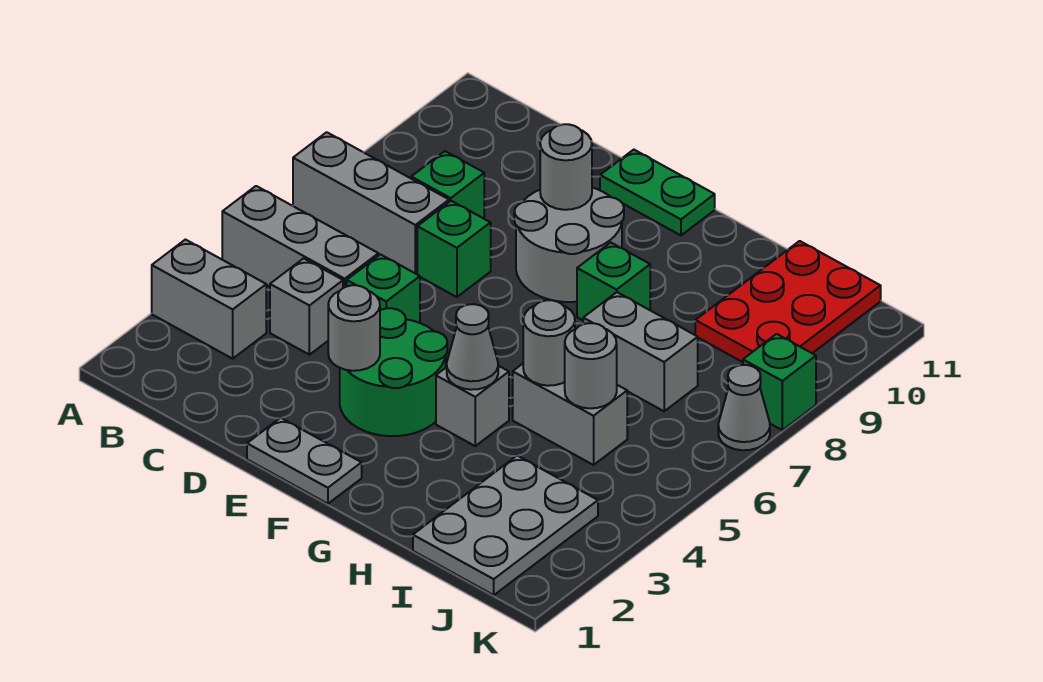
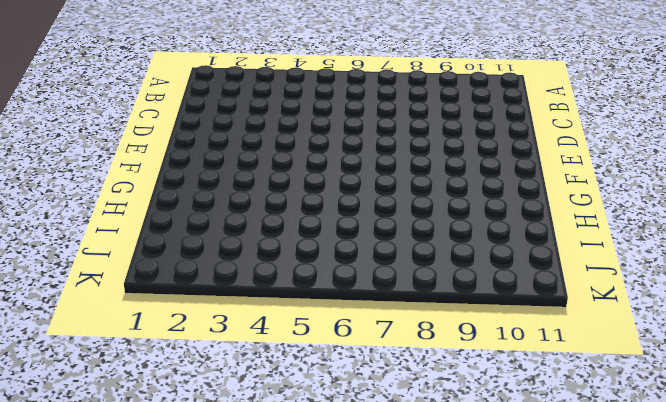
none -> grey 1x2 brick [152,240,266,359]
none -> grey 1x3 brick [222,186,378,288]
none -> grey 1x3 brick [293,132,449,274]

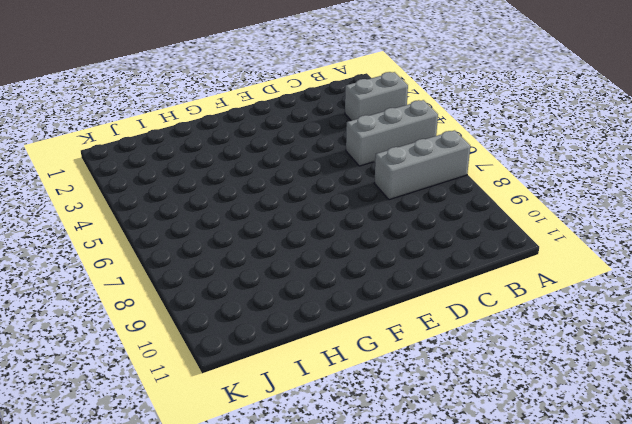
none -> grey 1x1 brick [270,258,343,355]
none -> green 1x1 brick [411,151,484,219]
none -> green 1x1 brick [347,255,420,323]

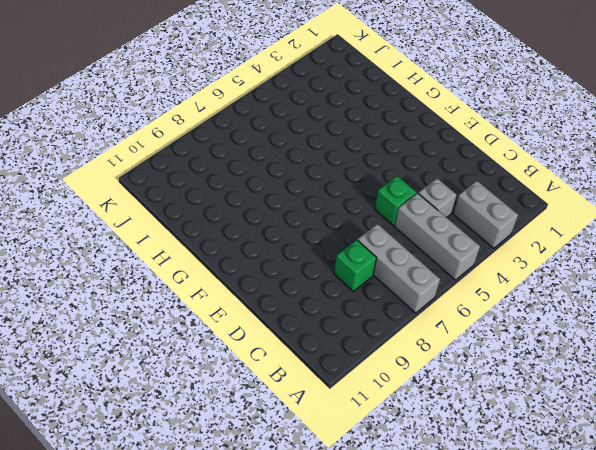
none -> green 1x1 brick [417,201,491,297]
none -> grey 1x2 plate [247,418,362,504]
none -> green 2x2 round brick [340,308,447,436]

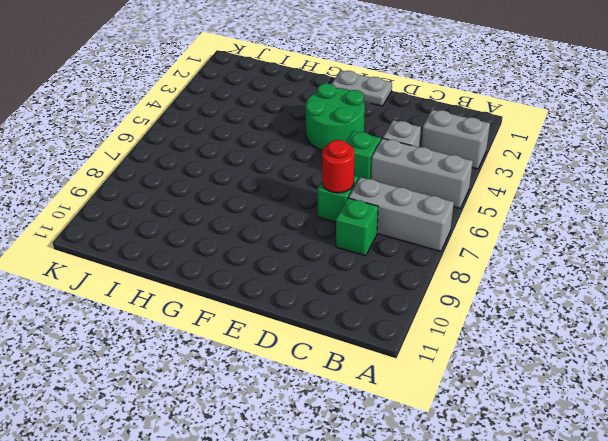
red 1x1 round brick [322,140,354,193] -> none
none -> grey 2x2 round brick [514,188,624,302]
none -> green 1x2 plate [600,150,715,235]
none -> grey 1x1 brick [436,366,509,446]

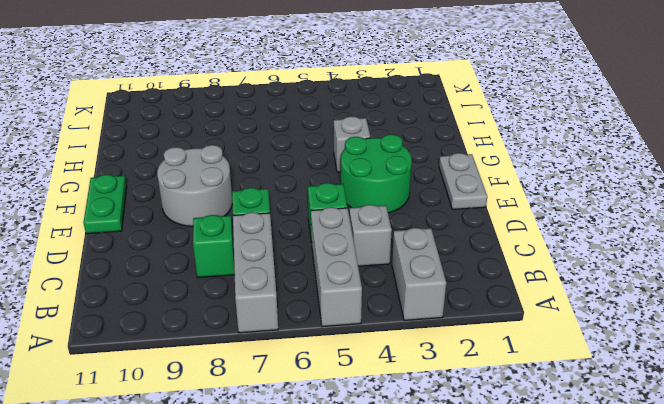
none -> green 1x1 brick [577,243,650,320]
none -> grey 1x2 brick [513,364,627,465]
none -> grey 1x2 brick [583,292,698,411]

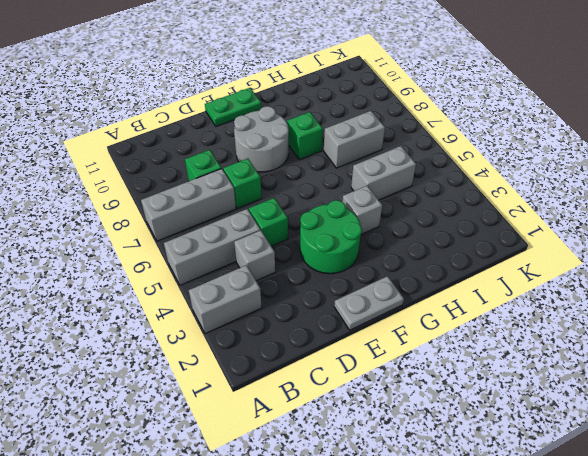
none -> grey 2x3 plate [413,456,598,595]
none -> red 2x3 plate [695,241,881,362]
none -> grey 1x1 cone [718,365,770,450]

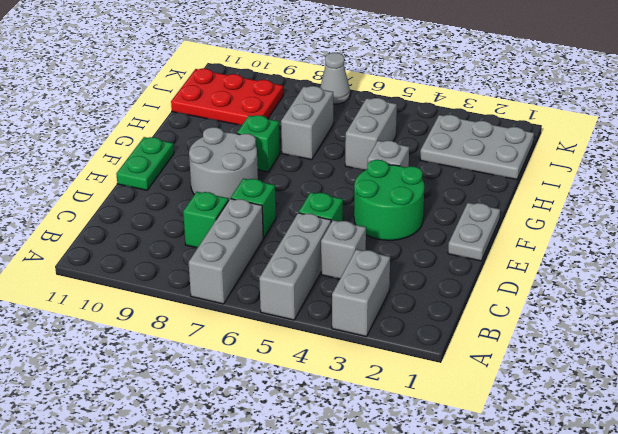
none -> green 1x1 brick [743,334,816,430]
none -> grey 1x1 round brick [328,285,380,371]
none -> grey 1x1 round brick [540,124,592,210]

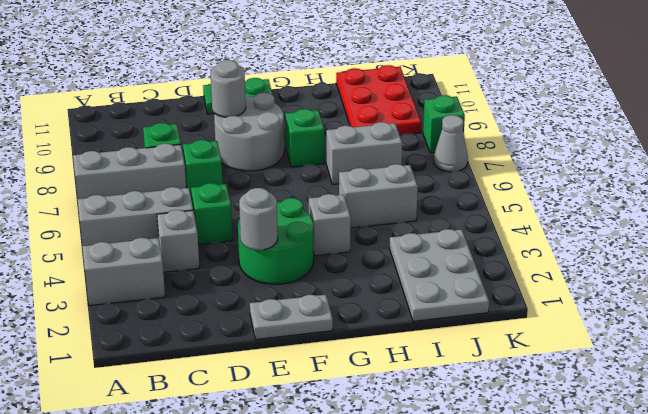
none -> grey 1x1 cone [447,304,498,390]
none -> grey 1x1 round brick [523,300,575,386]
none -> grey 1x1 round brick [565,323,617,408]

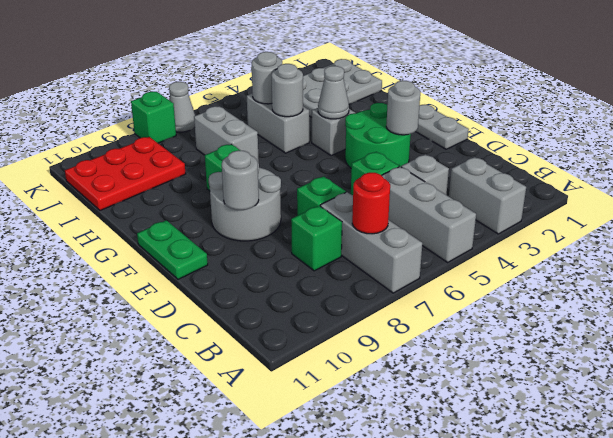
red 1x1 round brick [352,173,390,234] -> none

